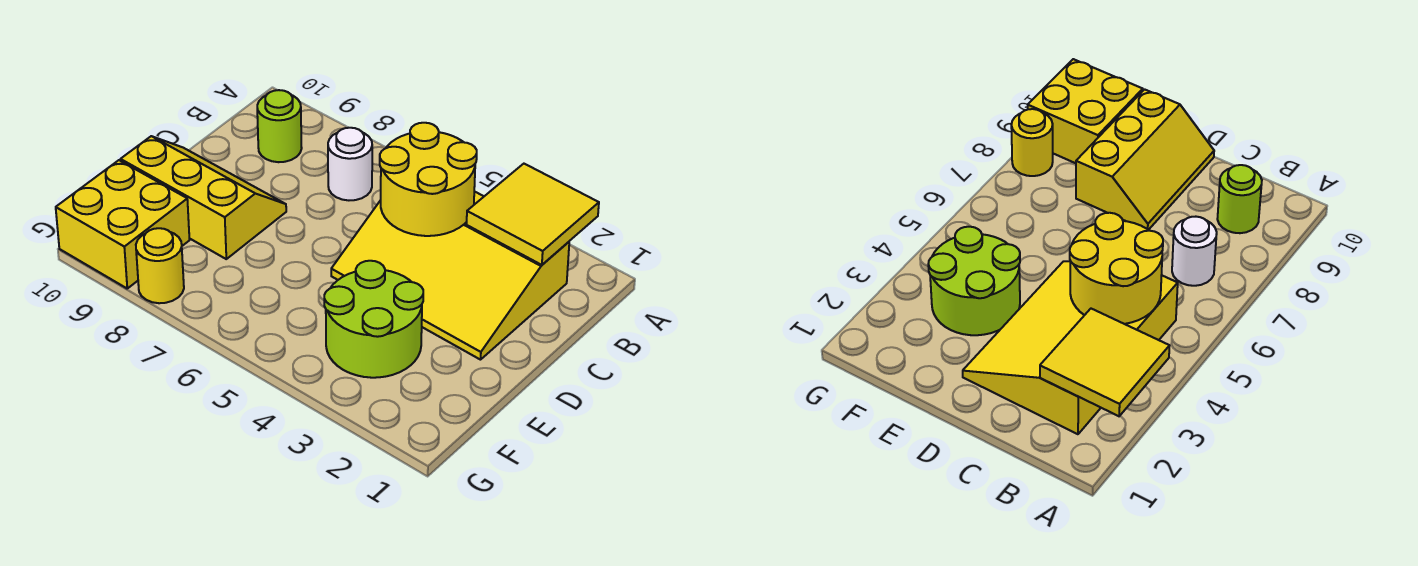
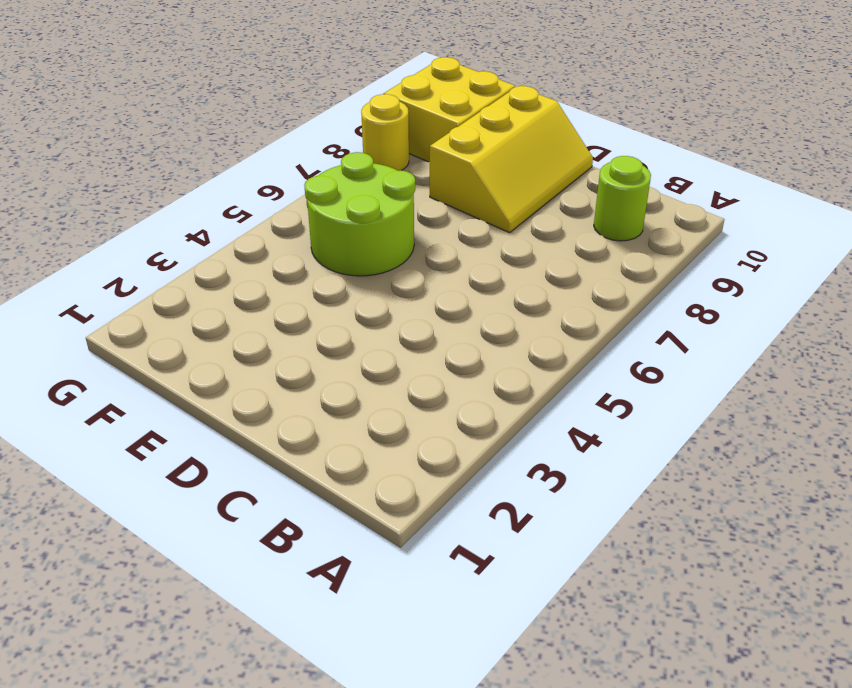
lime 2x2 round brick [304,152,415,276] -> lime 2x2 round brick moved to [324,261,423,378]
none -> yellow 3x4 slope [331,191,569,360]
none -> white 1x1 round brick [328,128,372,200]

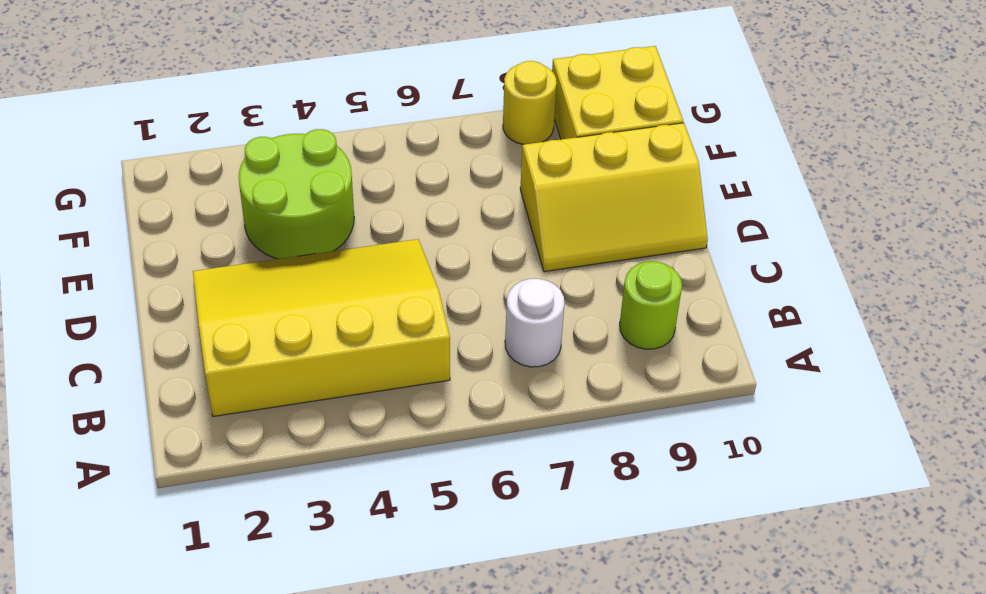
none -> yellow 2x2 tile [467,164,599,265]
none -> yellow 2x2 round brick [380,123,477,236]

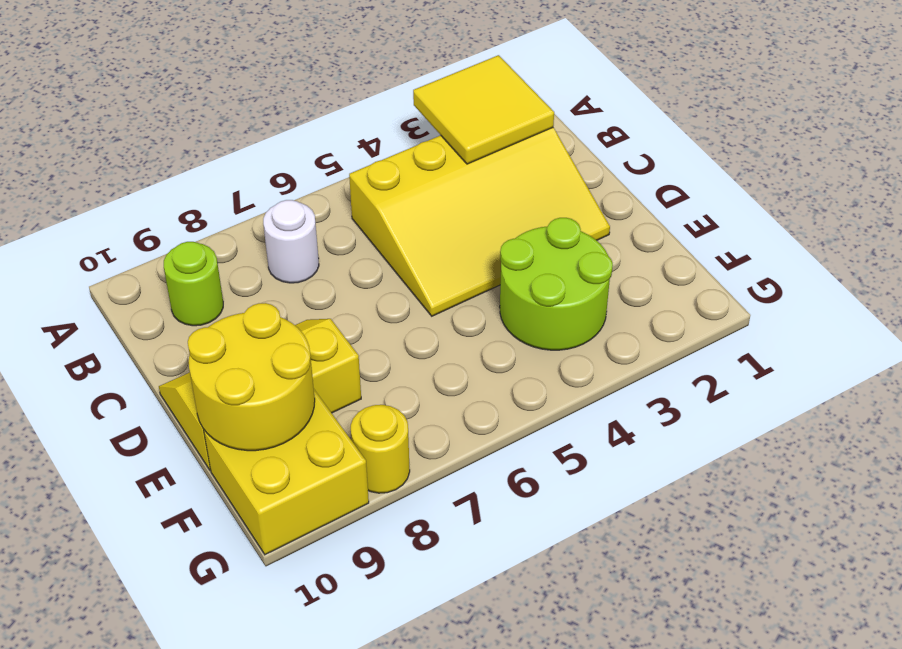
yellow 2x2 round brick [188,303,315,451] -> yellow 2x2 round brick moved to [380,123,477,236]

